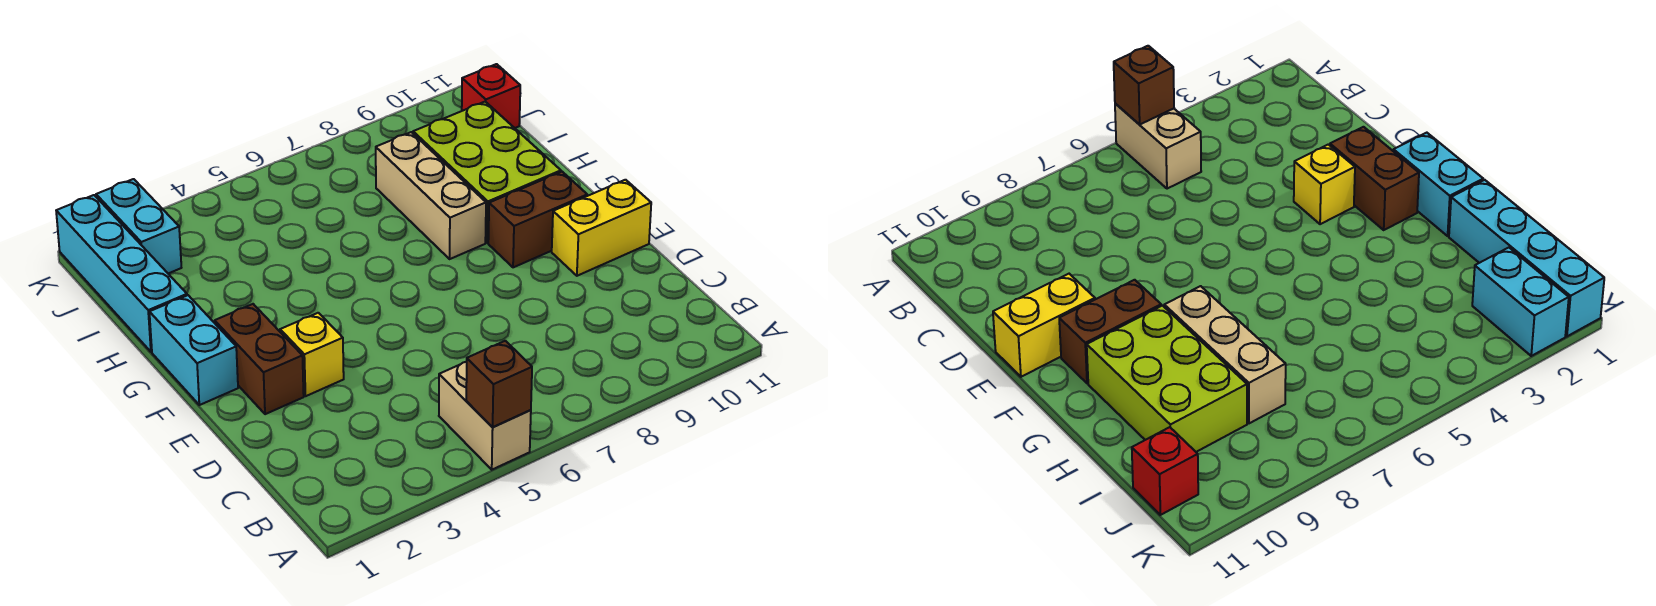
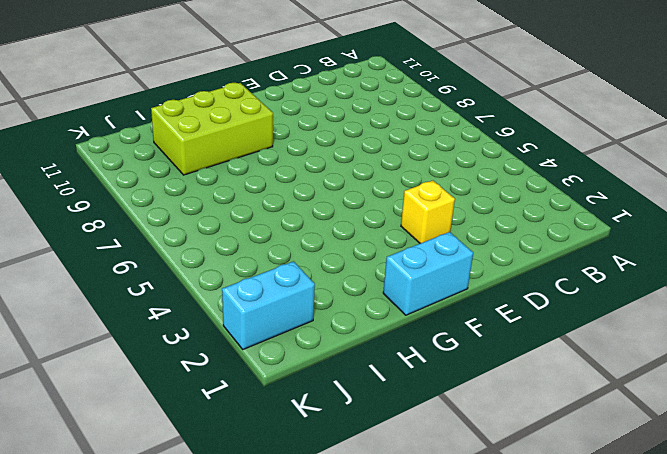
none -> tan 1x2 brick [439,362,531,470]
none -> brown 1x2 brick [215,304,304,414]
none -> yellow 1x2 brick [552,180,651,276]

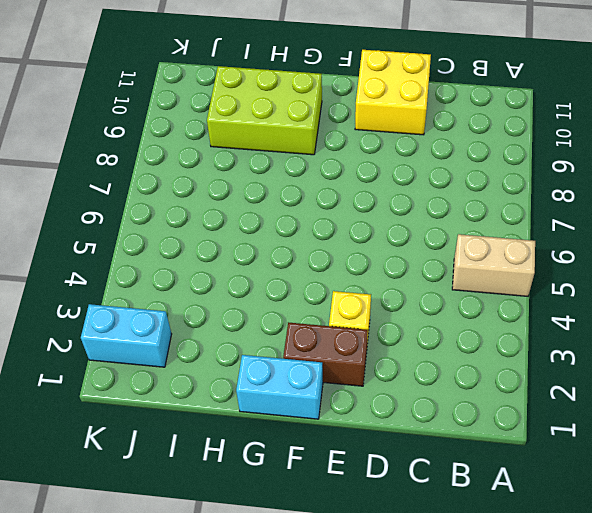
yellow 2x2 brick [355,50,431,135] -> yellow 1x2 brick [552,180,651,276]
none -> brown 1x2 brick [488,172,587,267]
none -> tan 1x3 brick [376,132,486,259]
none -> cyan 1x4 brick [56,195,187,352]

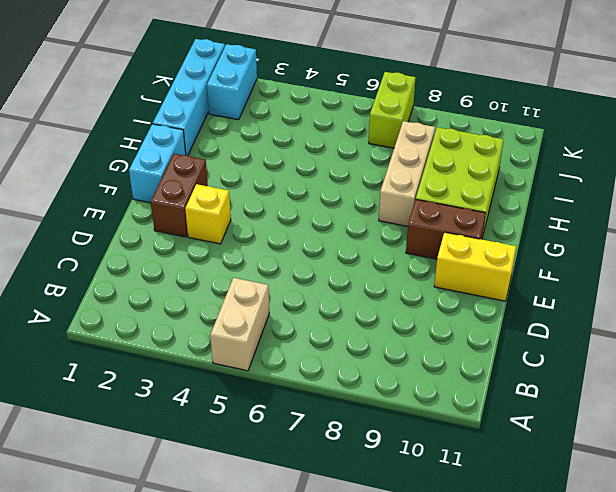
lime 1x2 brick [369,72,416,148] -> none
none -> red 1x1 brick [462,64,520,128]
none -> brown 1x1 brick [466,341,532,427]

